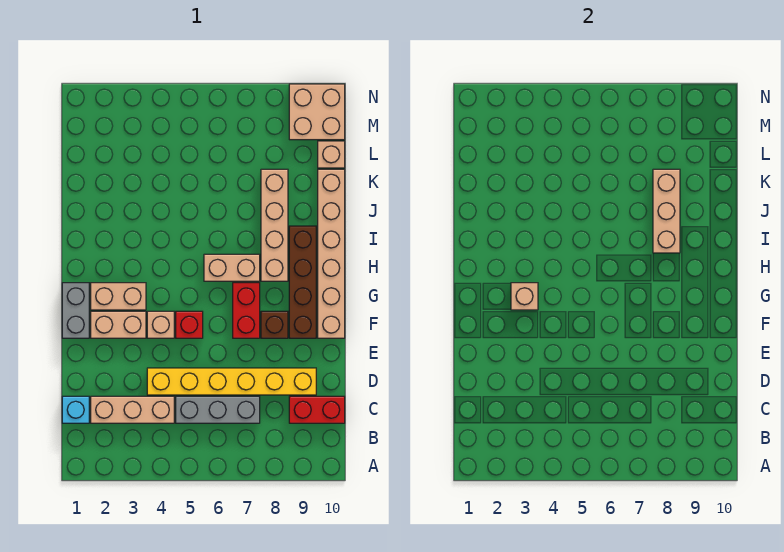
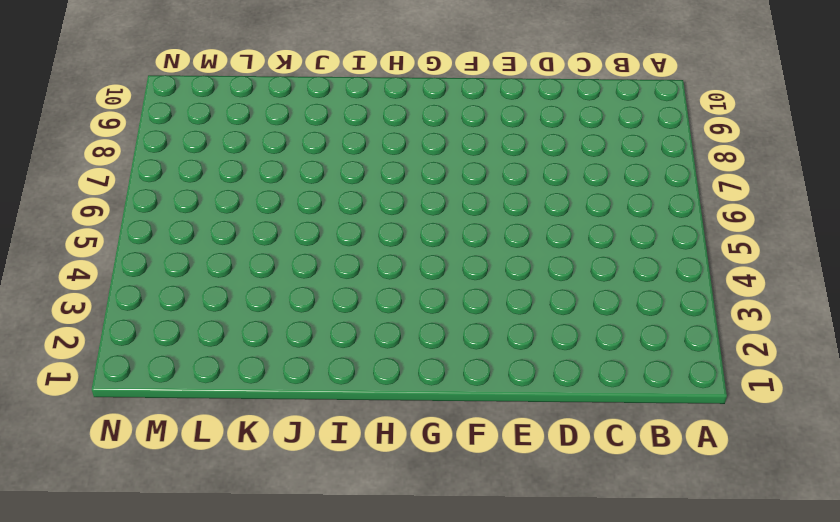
none -> cyan 1x1 brick [62,396,89,423]
none -> tan 1x3 brick [91,396,174,423]
none -> grey 1x3 brick [176,396,260,423]

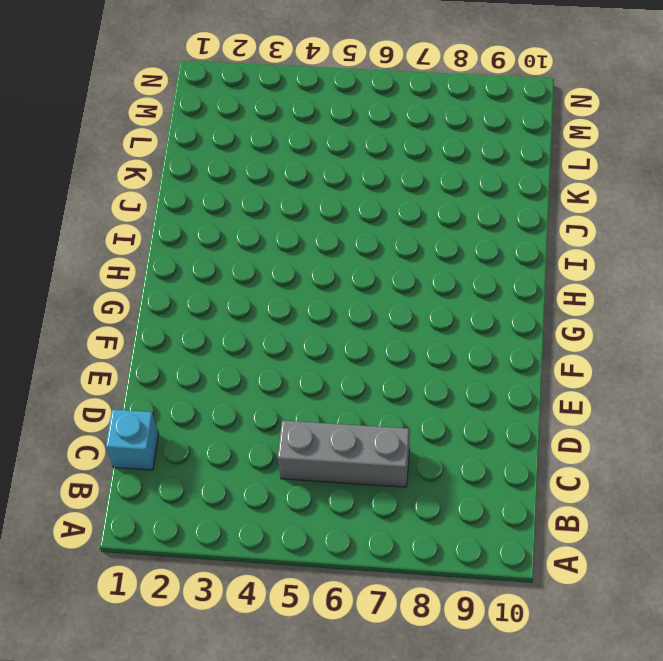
none -> tan 1x3 brick [91,396,174,423]
none -> red 1x2 brick [289,396,345,423]
none -> yellow 1x6 brick [147,368,316,395]

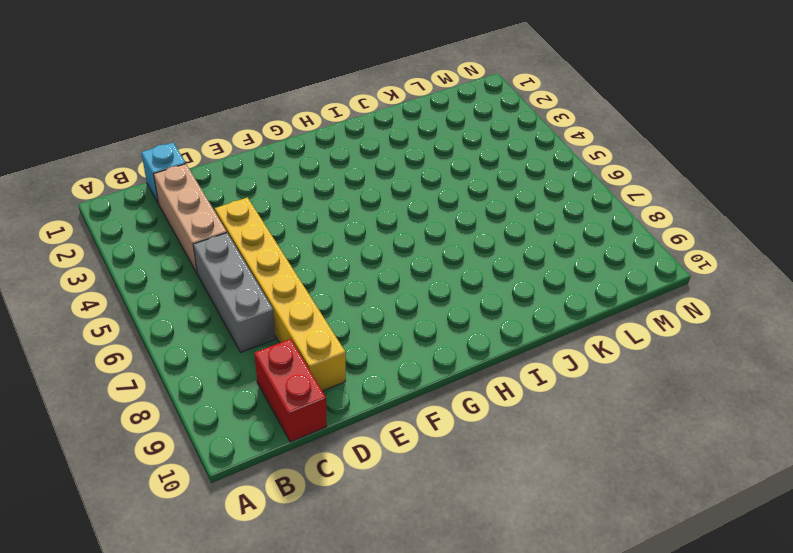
none -> grey 1x2 brick [62,283,89,338]
none -> tan 1x2 brick [91,311,146,338]
none -> tan 1x1 brick [147,311,174,338]

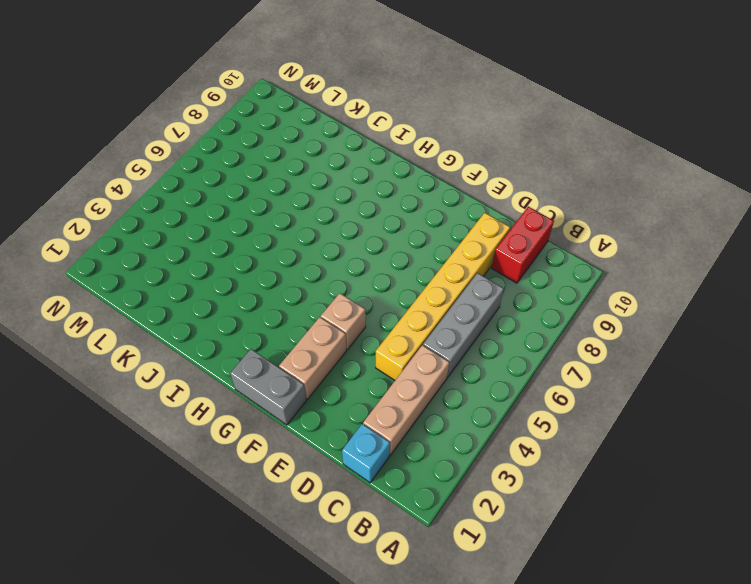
none -> red 1x1 brick [176,311,203,338]
none -> red 1x2 brick [233,283,260,338]
none -> brown 1x1 brick [261,311,288,338]

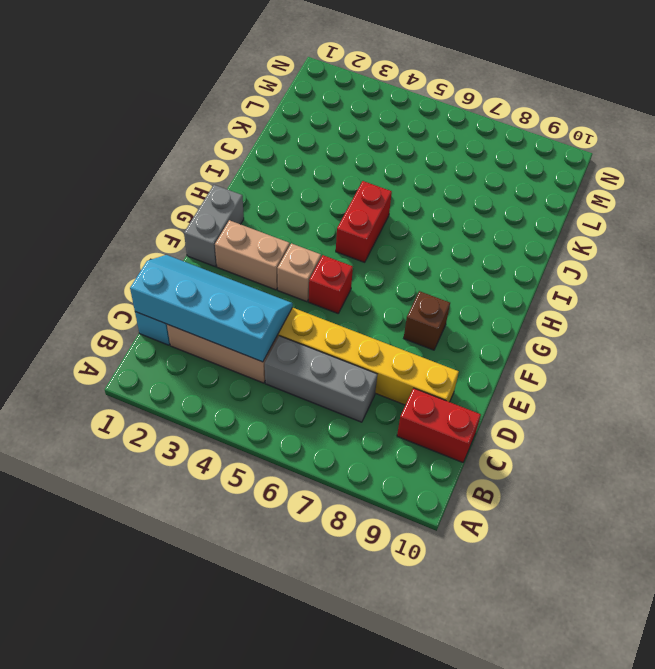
cyan 2x4 slope [130,255,293,362] -> none
red 1x2 brick [336,181,392,262] -> red 1x2 brick moved to [233,283,260,338]
none -> brown 1x4 brick [289,226,316,338]
none -> tan 1x6 brick [318,169,345,338]
none -> tan 1x2 brick [91,283,146,310]

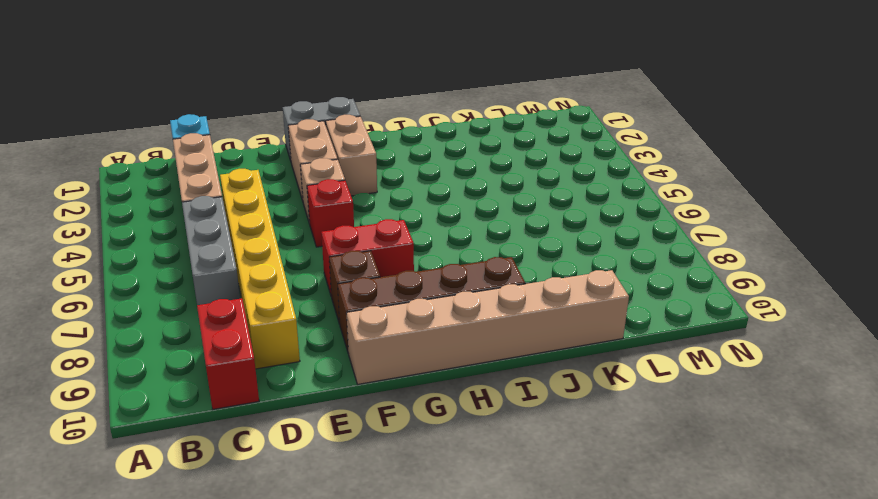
none -> tan 1x2 brick [204,254,260,281]
none -> tan 1x4 brick [261,169,288,281]
none -> tan 1x1 brick [318,141,345,168]

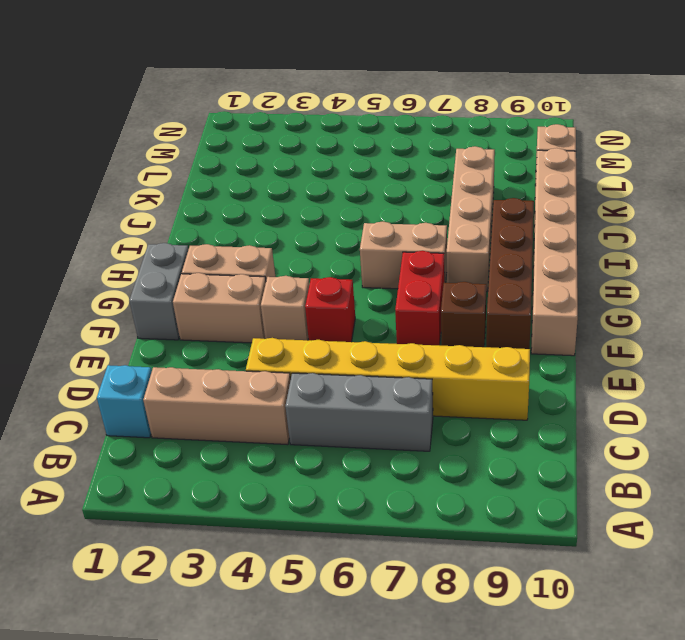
none -> red 1x2 brick [289,396,345,423]
none -> tan 2x2 brick [289,84,345,140]
none -> tan 1x1 brick [511,283,538,310]

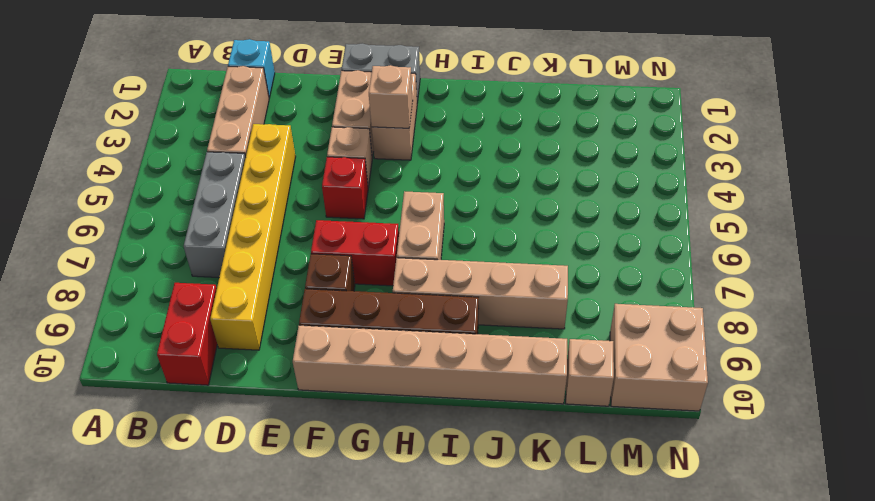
none -> tan 1x3 brick [653,169,680,253]

